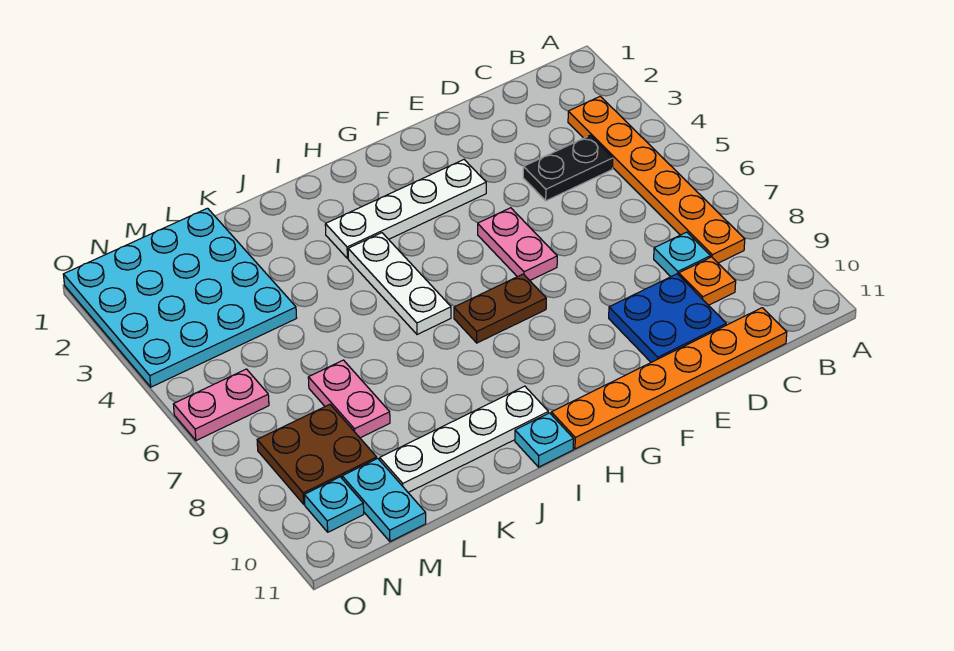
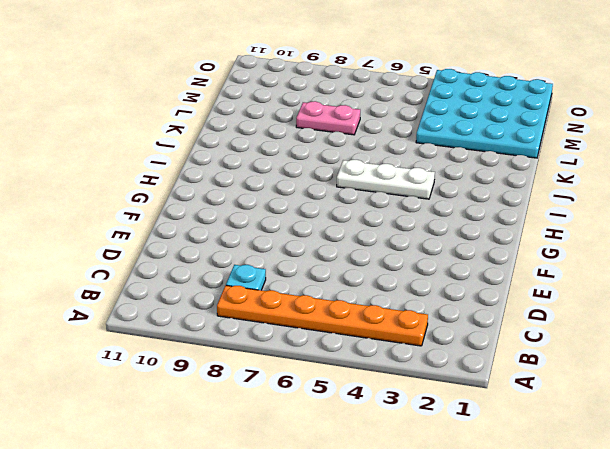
none -> black 1x2 plate [523,136,613,201]
none -> orange 1x1 plate [679,257,736,305]
none -> orange 1x6 plate [551,308,787,449]

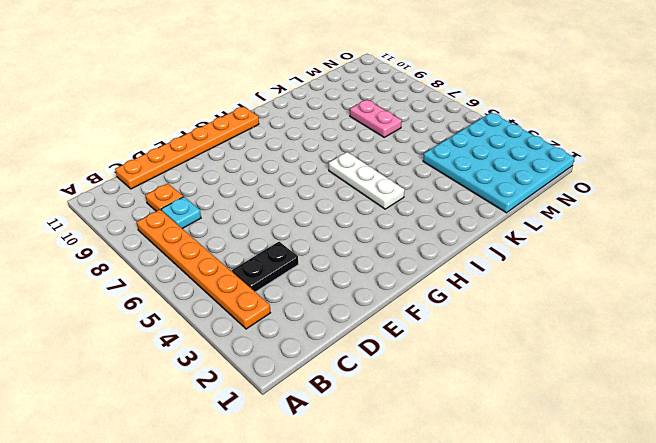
none -> blue 2x2 plate [609,274,726,362]
none -> white 1x4 plate [325,160,486,259]
none -> pink 1x2 plate [478,208,557,280]

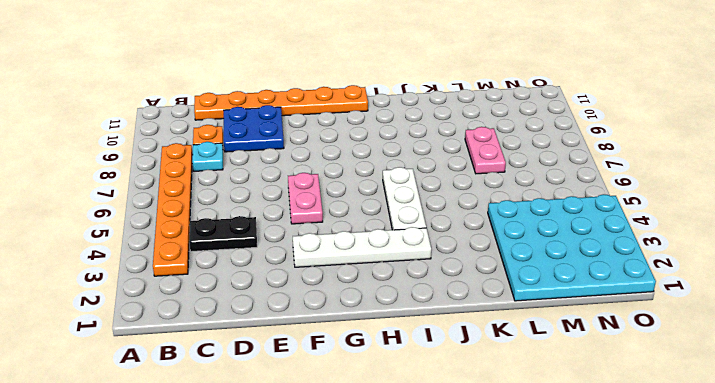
none -> brown 1x2 plate [454,274,546,343]
none -> white 1x4 plate [380,386,548,492]
none -> cyan 1x1 plate [515,413,574,467]

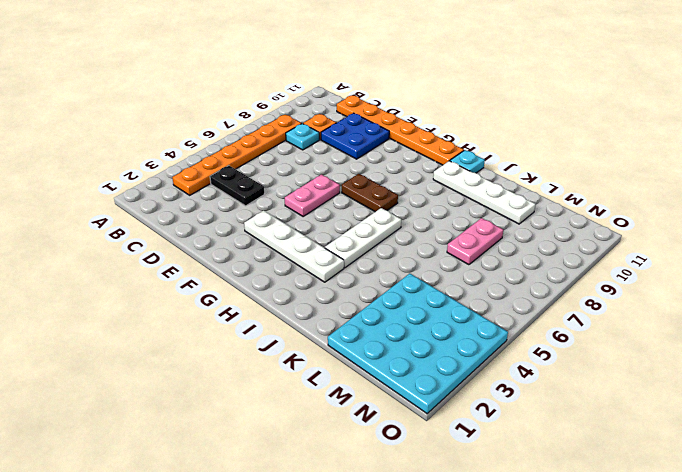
none -> brown 2x2 plate [257,405,377,504]
none -> cyan 1x2 plate [342,458,426,542]
none -> pink 1x2 plate [174,369,269,441]

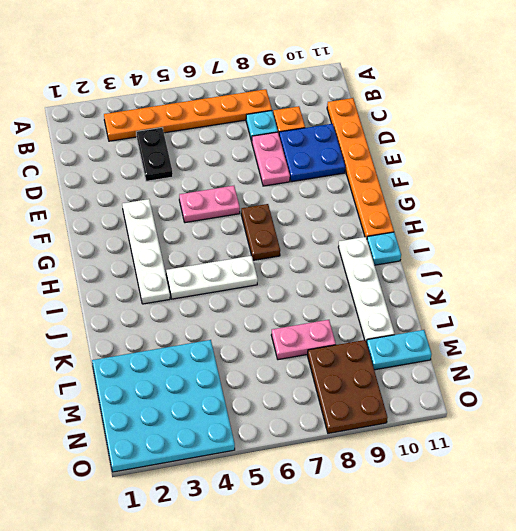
pink 1x2 plate [252,132,290,186] -> pink 1x2 plate moved to [174,369,269,441]
brown 2x3 plate [307,340,387,433] -> brown 2x2 plate [257,405,377,504]
none -> cyan 1x1 plate [304,477,364,532]

